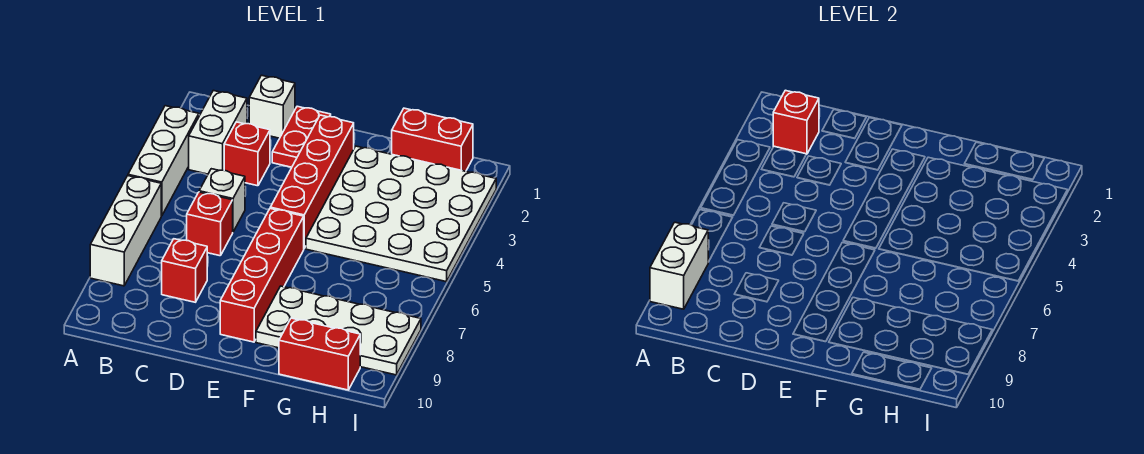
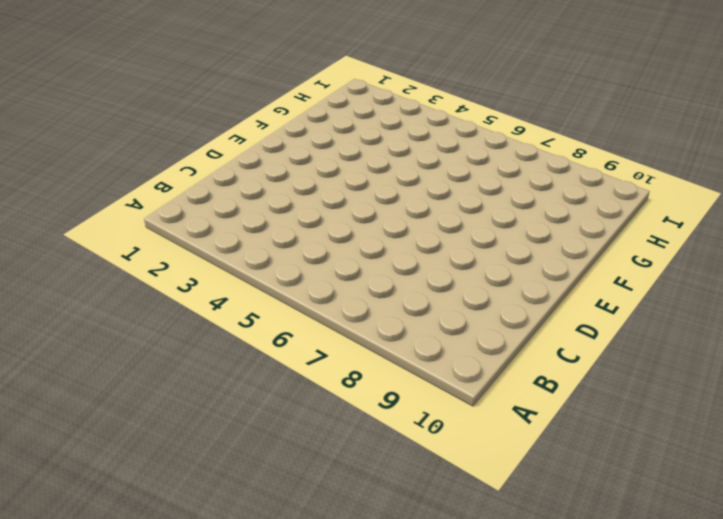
none -> white 1x3 brick [128,106,199,216]
none -> white 1x3 brick [90,176,161,286]
none -> white 1x2 brick [189,90,247,174]

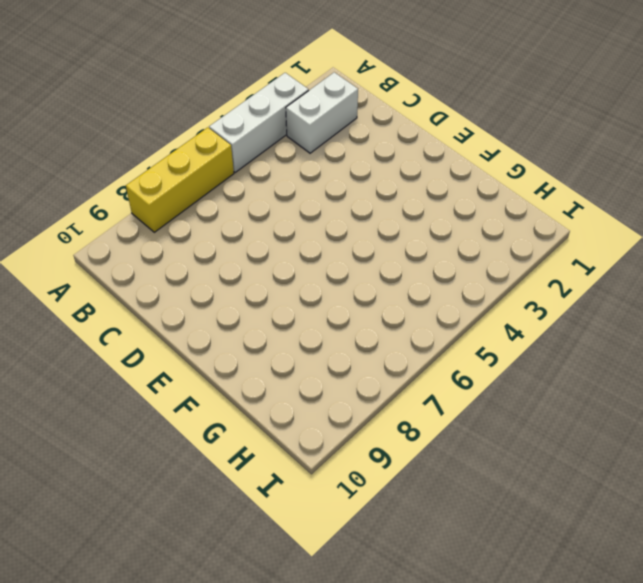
yellow 1x3 brick [126,127,234,232] -> white 1x3 brick [90,176,161,286]
none -> white 1x1 brick [249,75,295,138]
none -> red 1x1 brick [224,122,270,186]
none -> white 1x1 brick [199,169,245,232]

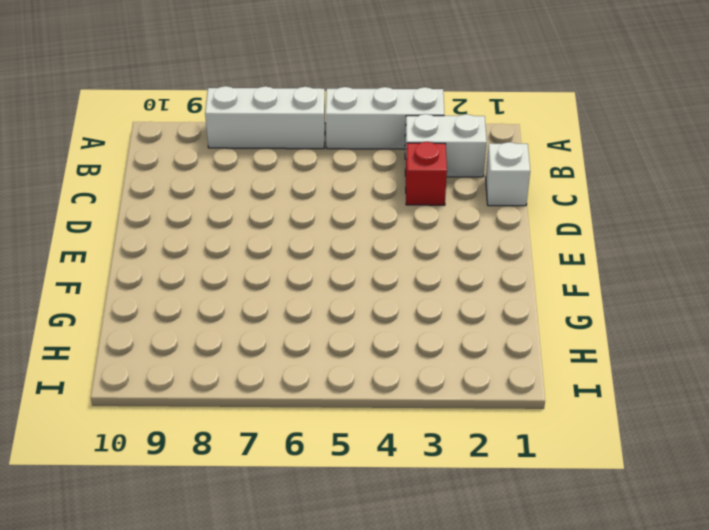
none -> white 1x1 brick [199,169,245,232]
none -> red 1x1 brick [187,192,233,256]
none -> red 1x1 brick [162,239,207,302]

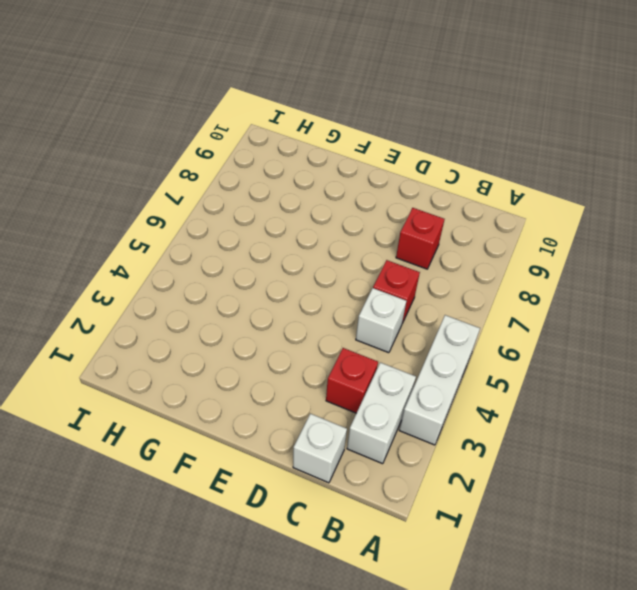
none -> white 1x3 brick [90,176,161,286]
none -> red 1x2 plate [272,106,331,167]
none -> red 1x4 brick [270,115,354,248]

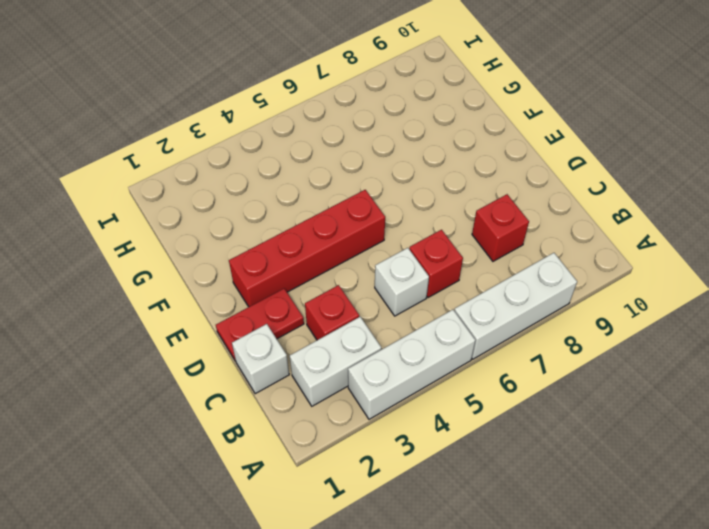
none -> red 1x4 brick [220,209,304,342]
none -> white 4x4 plate [306,146,496,282]
none -> white 2x4 plate [256,286,421,375]

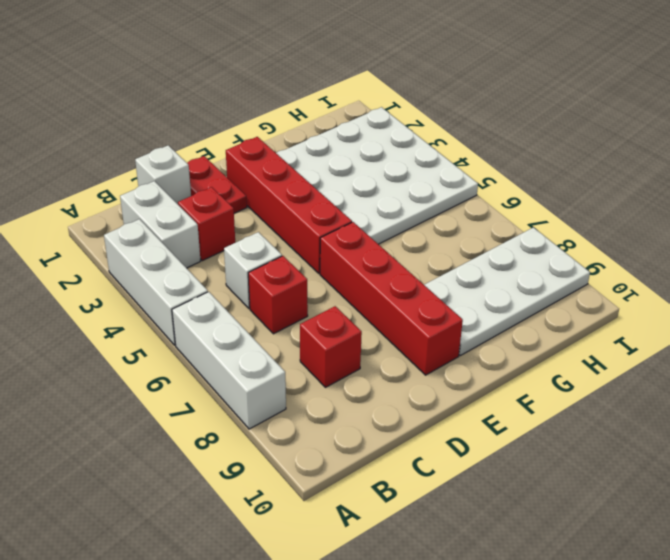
none -> red 1x2 brick [392,108,473,171]
none -> red 1x2 brick [279,318,360,390]
none -> white 1x2 brick [650,222,708,309]

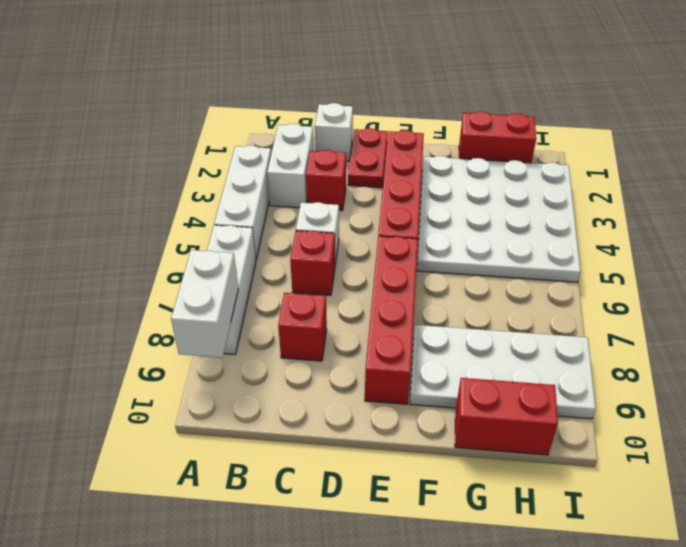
none -> red 1x1 brick [773,90,819,154]

